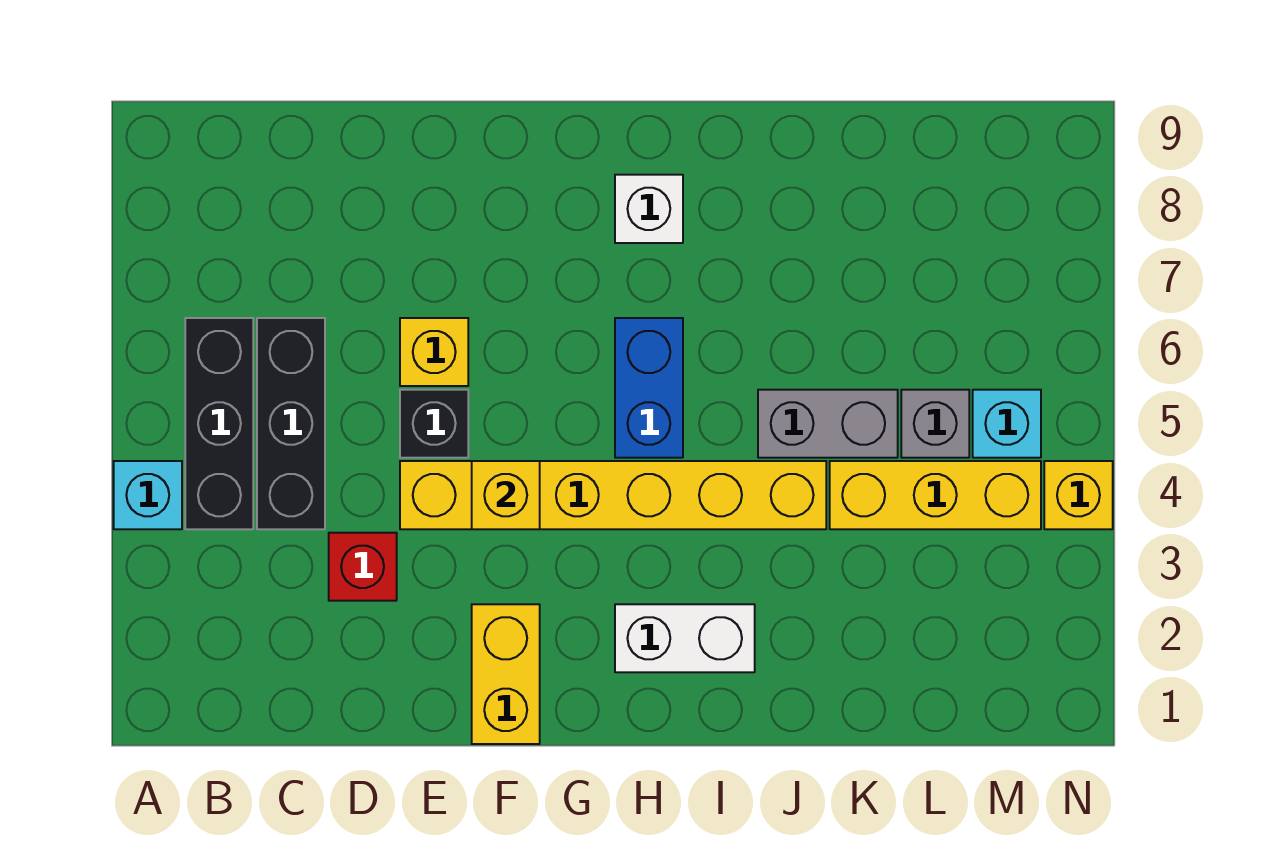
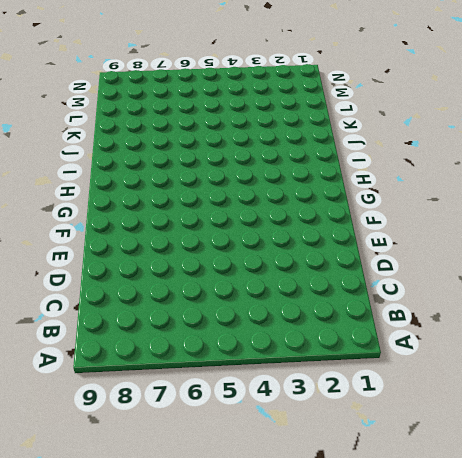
none -> cyan 1x1 brick [114,461,182,529]
none -> black 1x3 brick [185,318,253,529]
none -> black 1x3 brick [257,318,325,529]

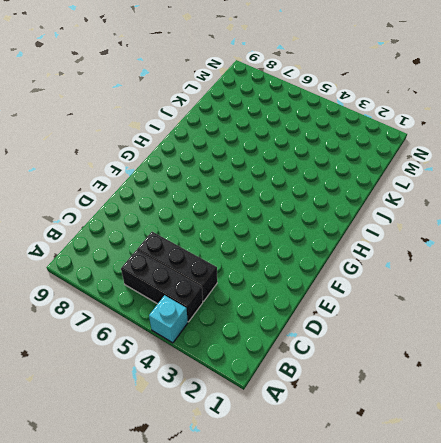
none -> red 1x1 brick [329,533,397,601]
none -> yellow 1x6 brick [400,461,826,529]
none -> black 1x1 brick [400,390,468,458]

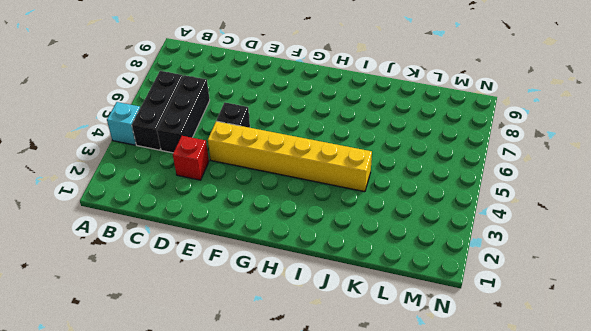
none -> yellow 1x1 brick [400,318,468,386]
none -> yellow 1x2 brick [472,604,540,744]
none -> white 1x2 brick [615,604,755,672]

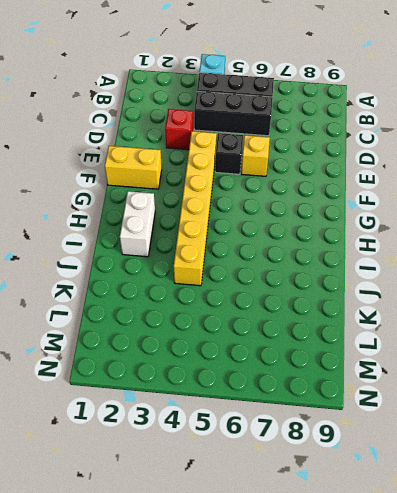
none -> blue 1x2 brick [615,318,683,458]
none -> white 1x1 brick [615,175,683,243]
none -> grey 1x2 brick [758,390,898,458]

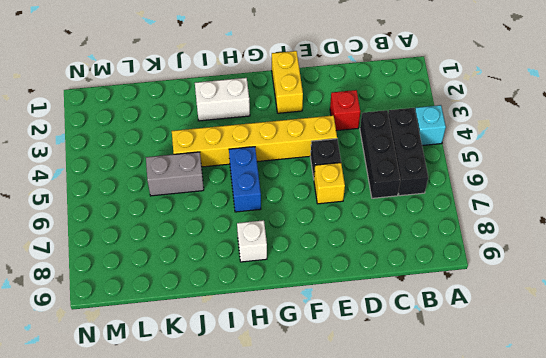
none -> yellow 1x3 brick [830,461,1041,529]
none -> grey 1x1 brick [901,390,969,458]
none -> cyan 1x1 brick [973,390,1041,458]

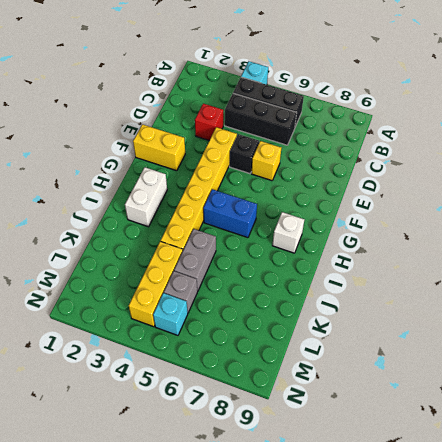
none -> yellow 1x1 brick [1044,461,1113,529]
none -> yellow 1x1 brick [472,461,540,529]

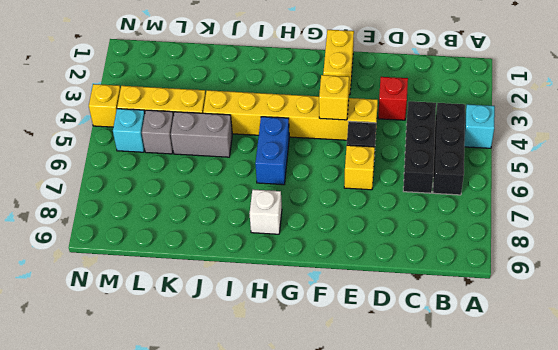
none -> white 1x2 brick [615,604,755,672]

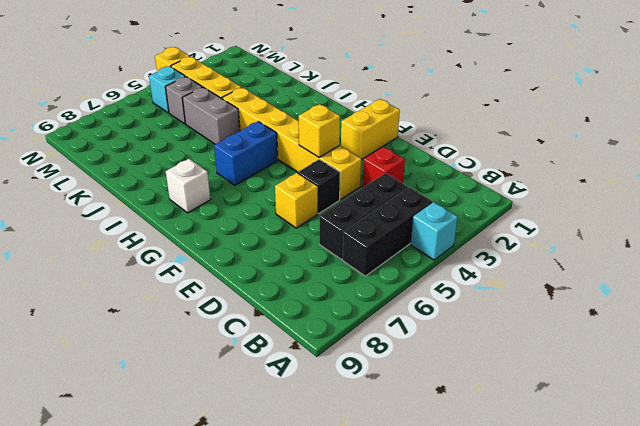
none -> white 1x2 brick [615,604,755,672]

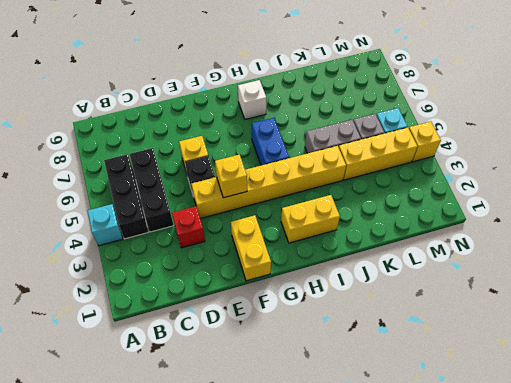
yellow 1x2 brick [281,195,340,243] -> white 1x2 brick [615,604,755,672]

